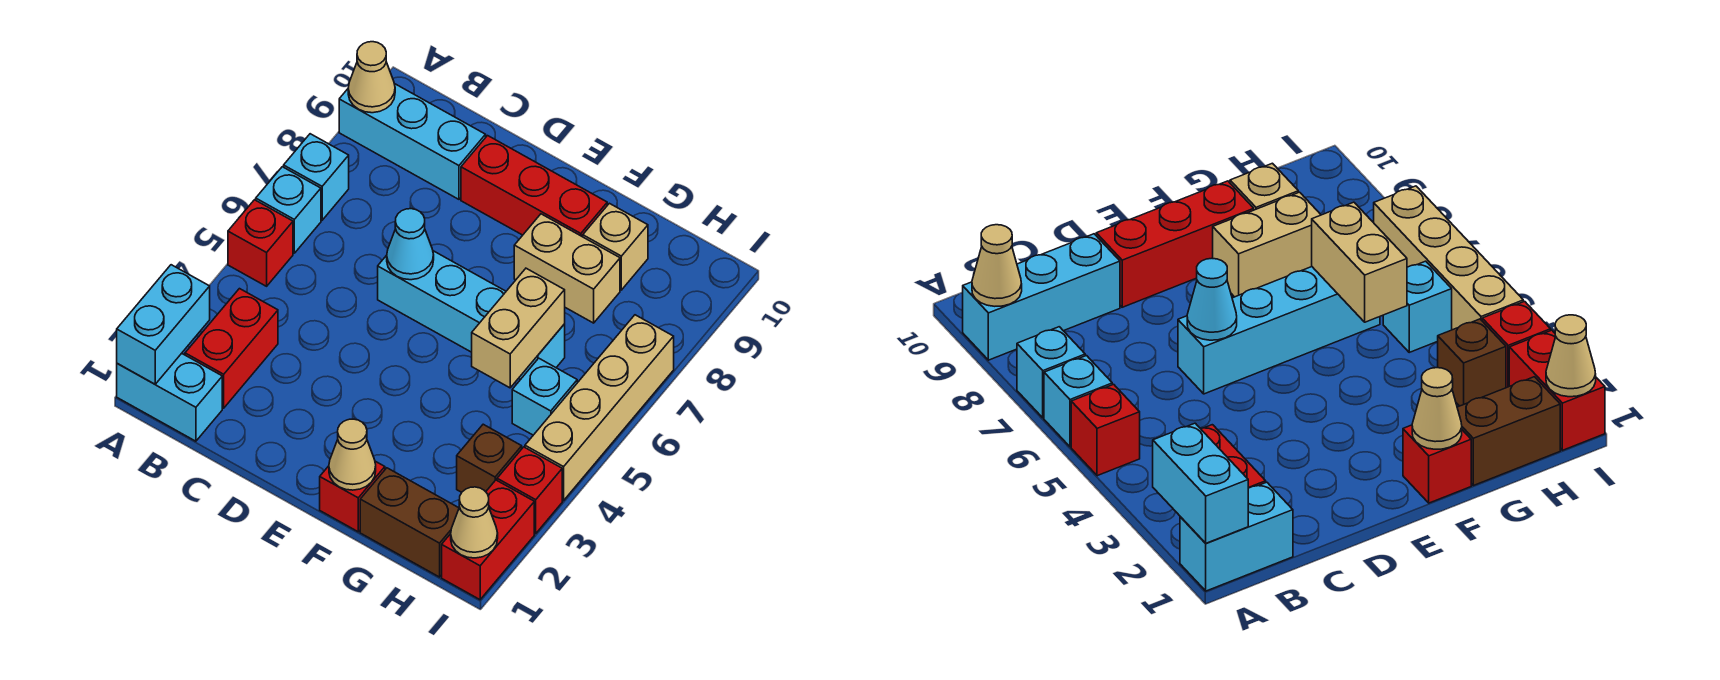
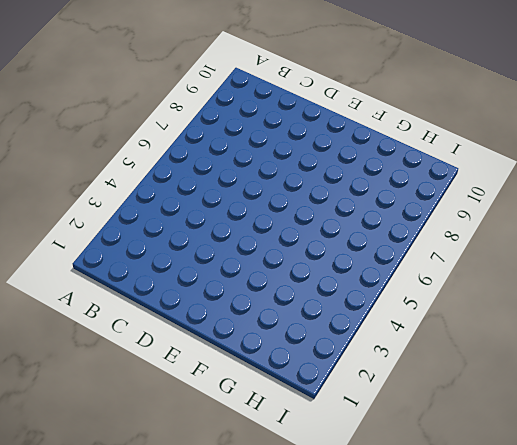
none -> cyan 1x2 brick [117,353,222,441]
none -> red 1x1 brick [228,200,293,286]
none -> cyan 1x1 brick [256,167,321,253]

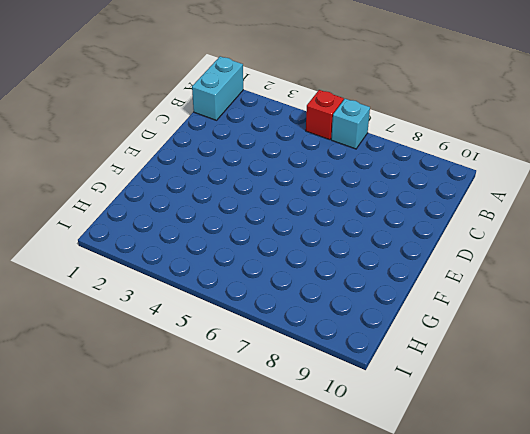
none -> cyan 1x1 brick [284,134,349,220]
none -> cyan 1x3 brick [339,84,486,199]
none -> red 1x2 brick [185,289,278,408]

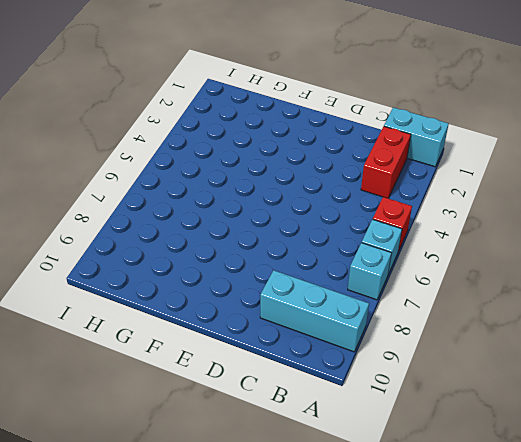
none -> cyan 1x4 brick [378,251,565,380]
none -> red 1x3 brick [461,136,607,237]
none -> red 1x1 brick [320,461,385,532]

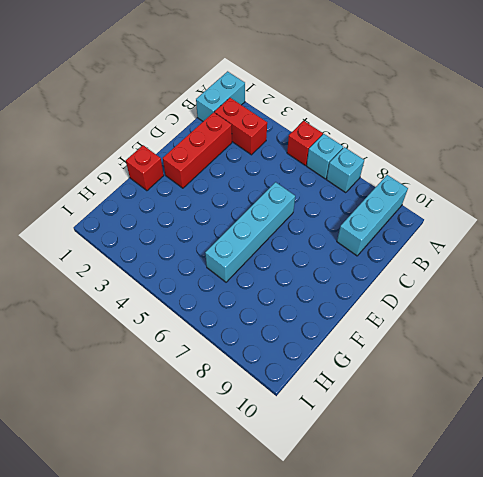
red 1x3 brick [163,112,232,188] -> red 1x3 brick moved to [461,136,607,237]
none -> tan 1x2 brick [514,214,620,323]
none -> brown 1x2 brick [360,468,459,577]
none -> tan 1x1 brick [583,203,648,290]

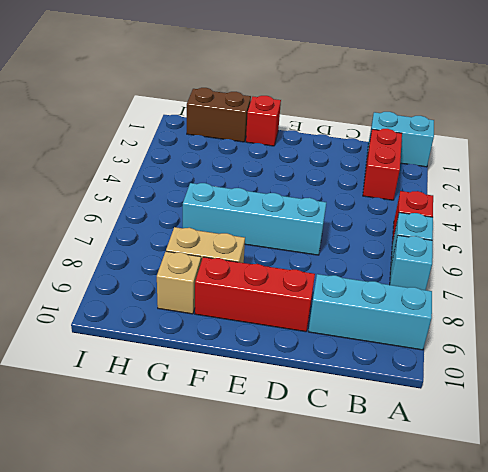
none -> brown 1x1 brick [457,424,522,492]
none -> cyan 1x1 brick [512,358,577,435]
none -> red 1x2 brick [442,480,534,600]

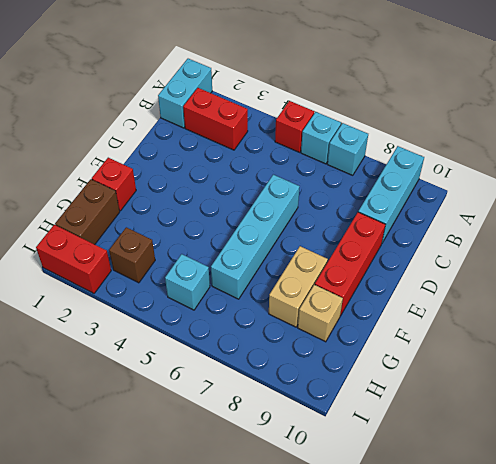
none -> red 1x1 brick [497,447,562,533]
none -> tan 1x4 brick [525,315,674,501]
none -> cyan 1x2 brick [117,265,210,384]

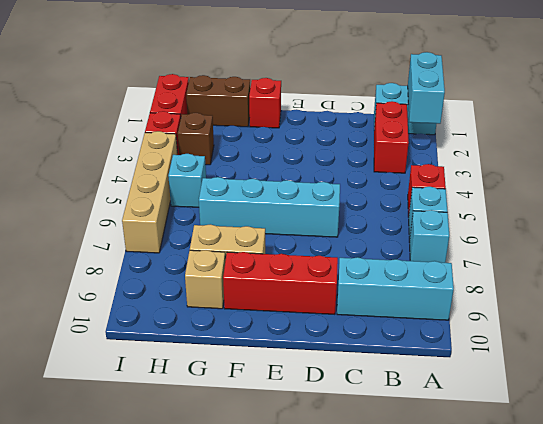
none -> tan 1x1 cone [348,42,395,113]
none -> cyan 1x1 cone [387,209,434,280]
none -> tan 1x1 cone [329,419,376,490]

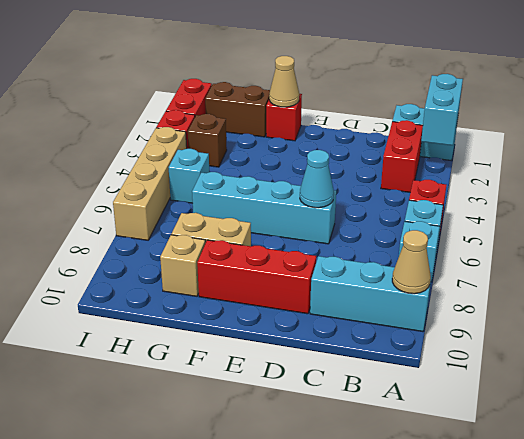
none -> tan 1x2 brick [472,268,565,388]
none -> tan 1x1 cone [451,487,498,558]

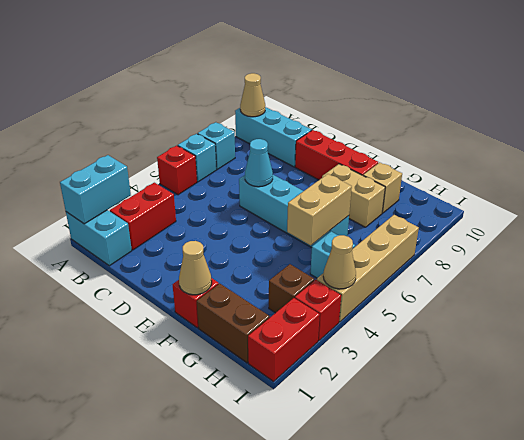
tan 1x1 cone [323,235,356,289] -> tan 1x1 cone moved to [451,487,498,558]

